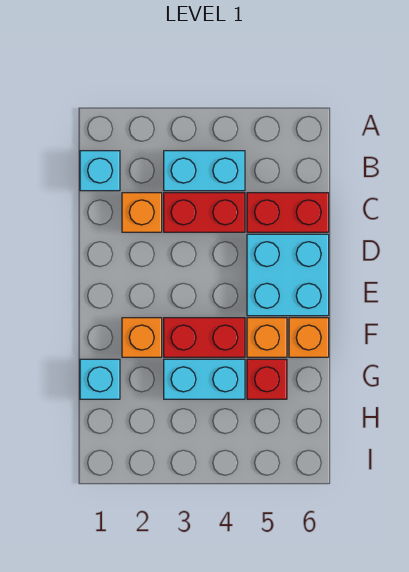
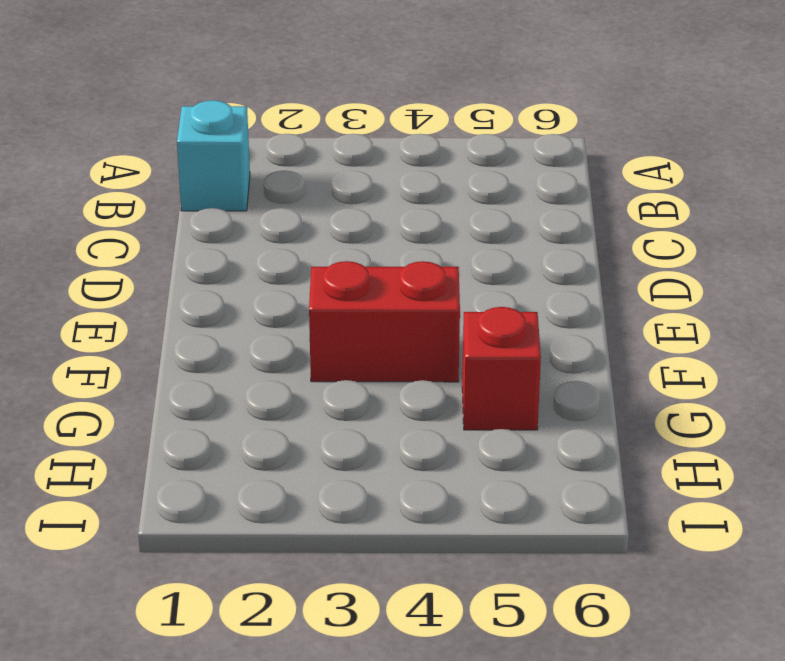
none -> cyan 1x2 brick [164,151,245,191]
none -> orange 1x1 brick [122,193,162,232]
none -> red 1x2 brick [164,193,245,232]

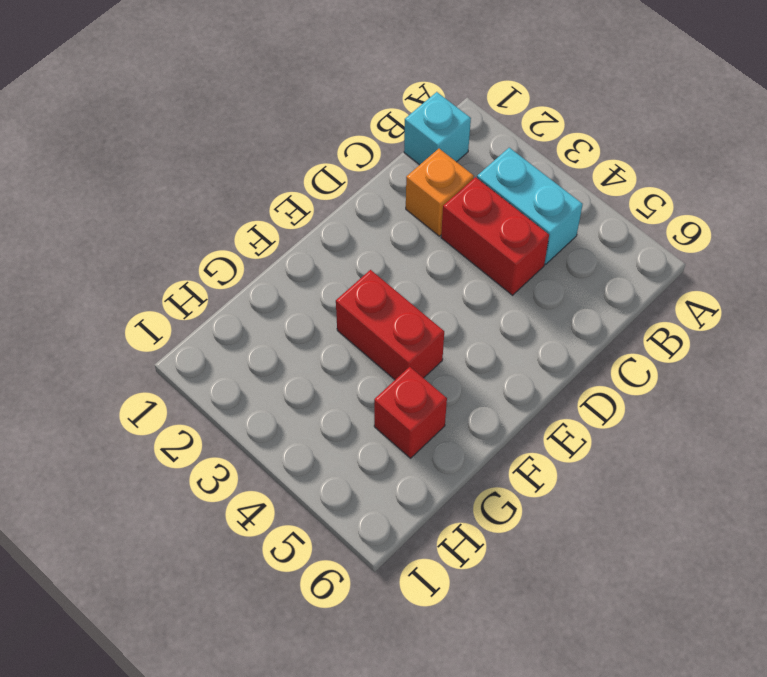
none -> red 1x2 brick [247,193,329,232]
none -> cyan 2x2 brick [247,234,329,316]
none -> orange 1x1 brick [122,318,162,357]

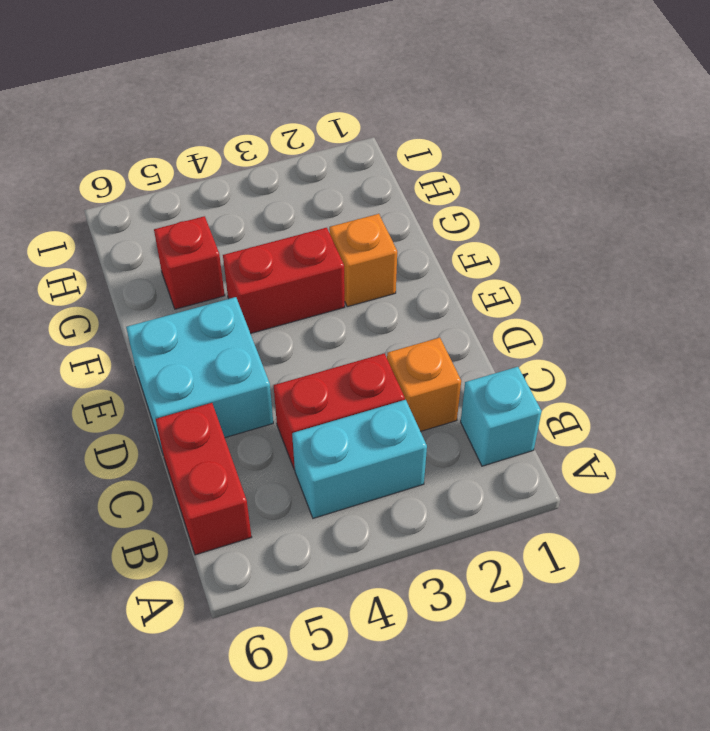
red 1x2 brick [156,403,251,555] -> red 1x2 brick turned to [247,193,329,232]
none -> orange 1x1 brick [247,318,287,357]
none -> orange 1x1 brick [289,318,329,357]
none -> cyan 1x1 brick [80,359,120,399]

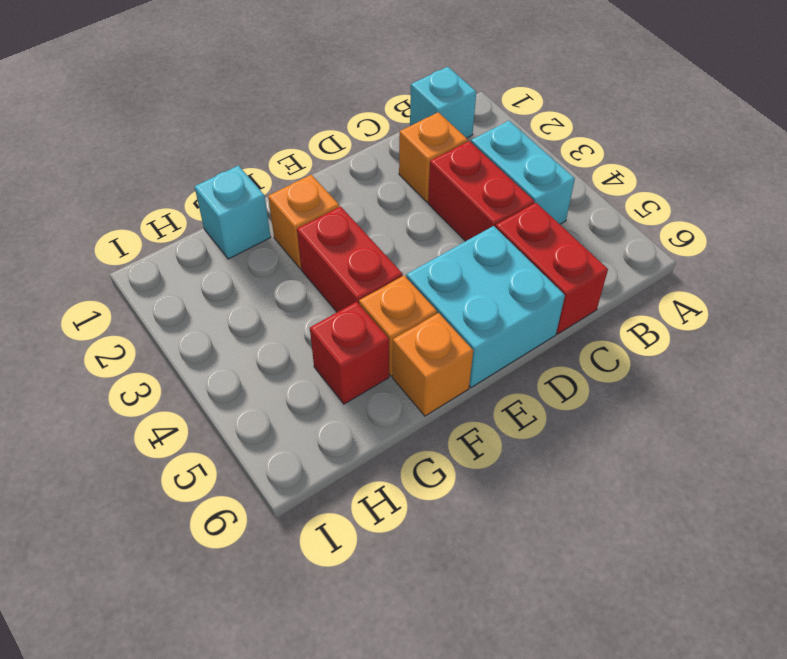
none -> cyan 1x2 brick [164,359,245,399]

